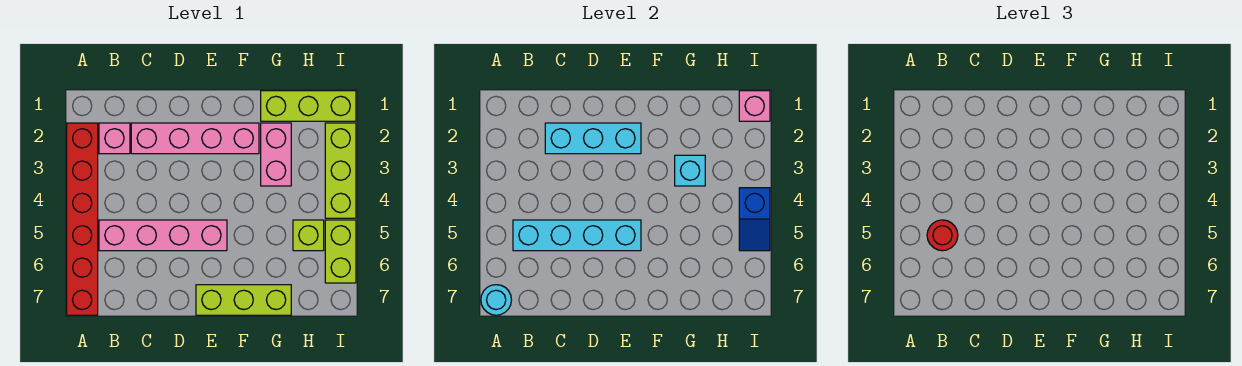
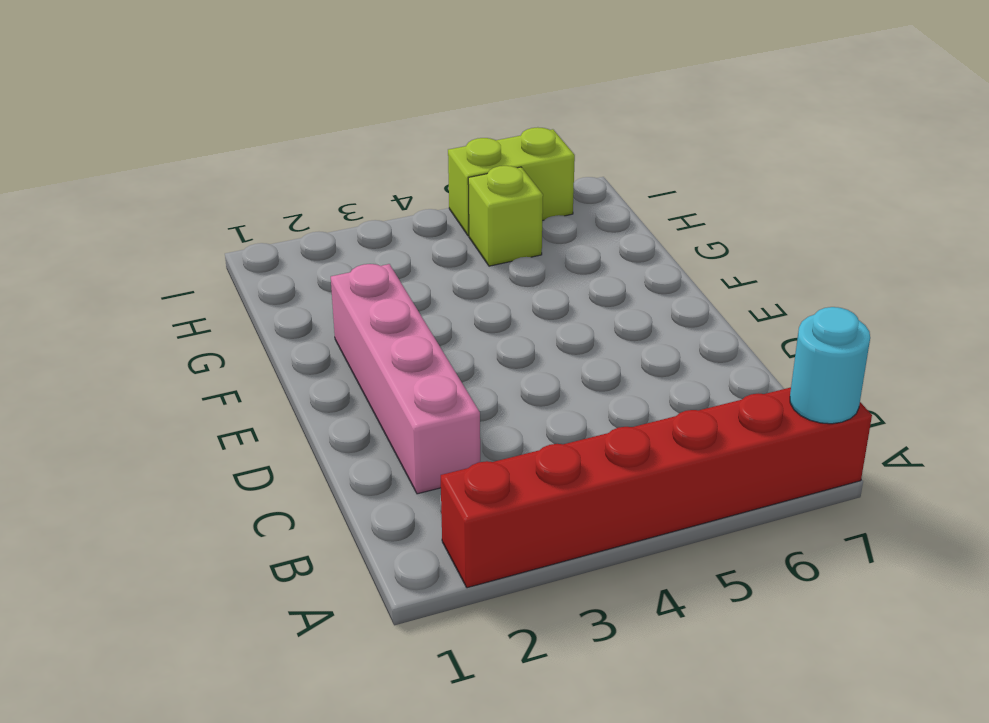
none -> pink 1x1 brick [99,123,130,154]
none -> pink 1x4 brick [99,220,227,251]
none -> lime 1x3 brick [196,285,291,315]

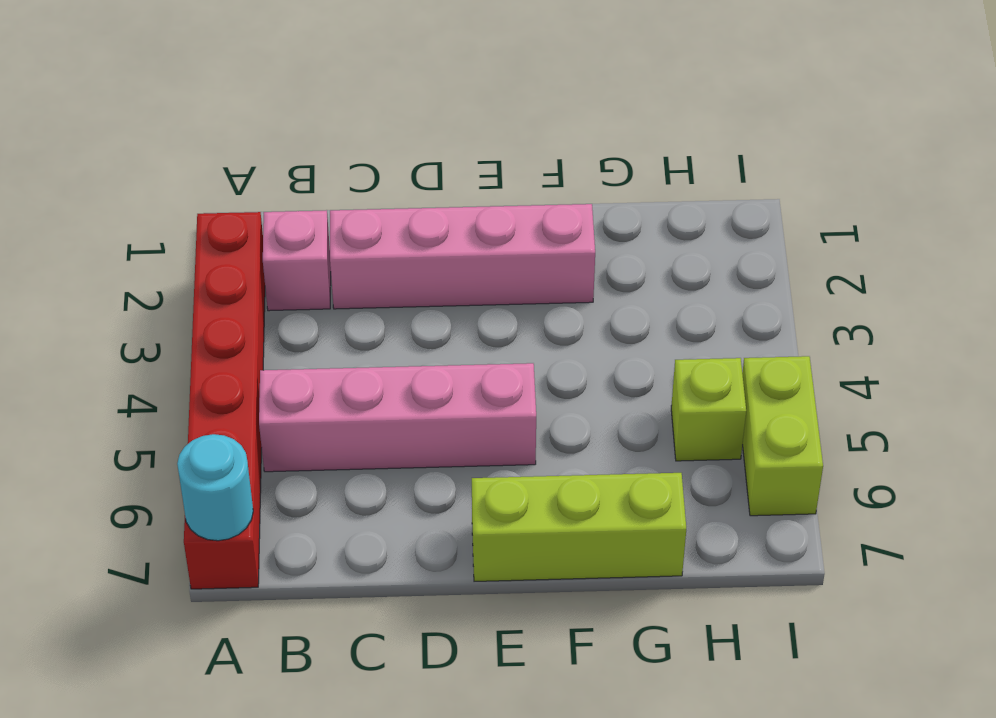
none -> lime 1x3 brick [261,91,356,121]
none -> pink 1x2 brick [261,123,291,186]
none -> lime 1x3 brick [325,123,356,218]

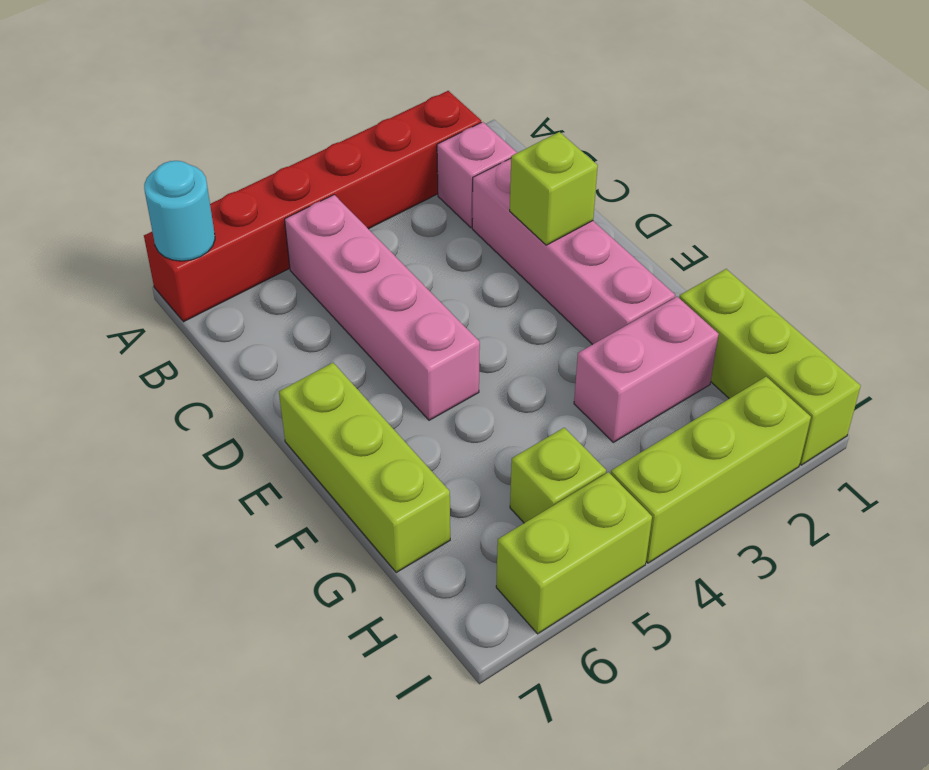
lime 1x1 brick [510,132,598,245] -> cyan 1x3 brick [545,123,641,154]
none -> cyan 1x4 brick [513,220,641,251]
none -> cyan 1x1 brick [675,155,705,186]
none -> pink 1x1 brick [739,91,770,121]

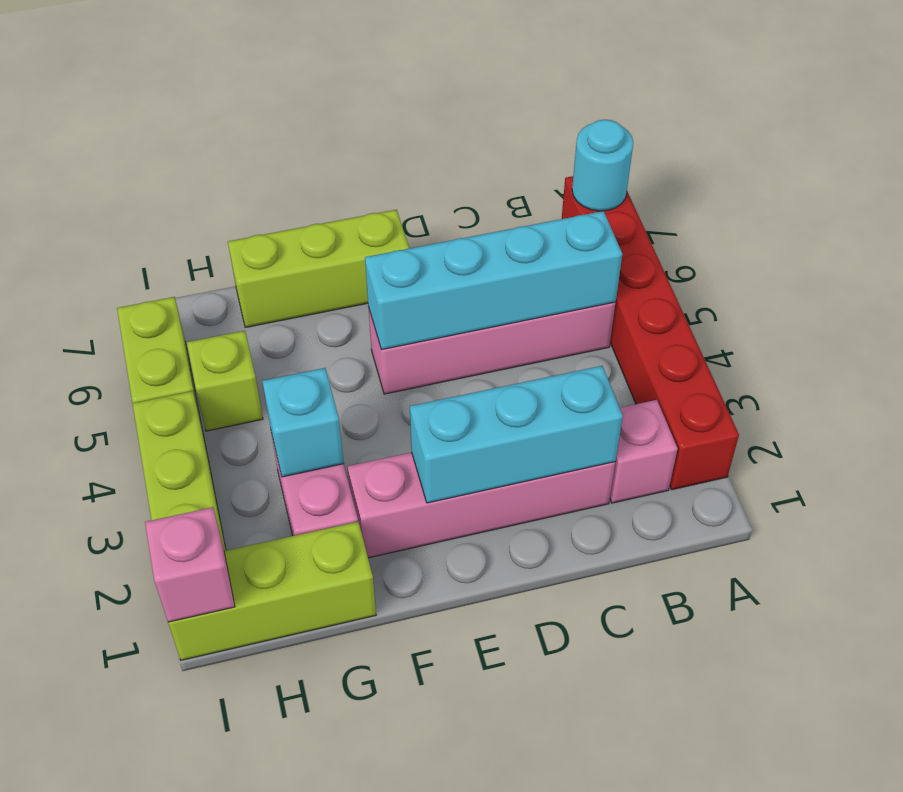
none -> blue 1x2 slope [739,188,770,251]
none -> red 1x1 round brick [927,220,958,251]

